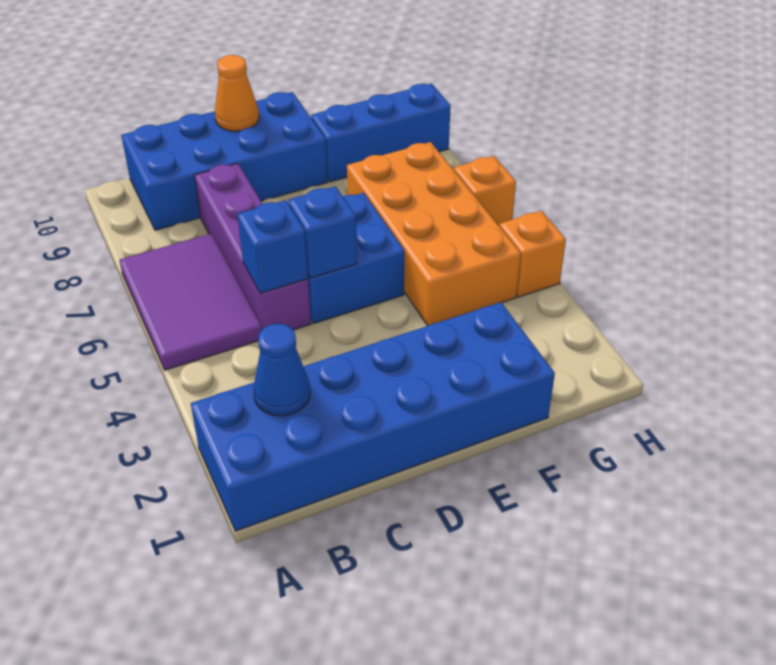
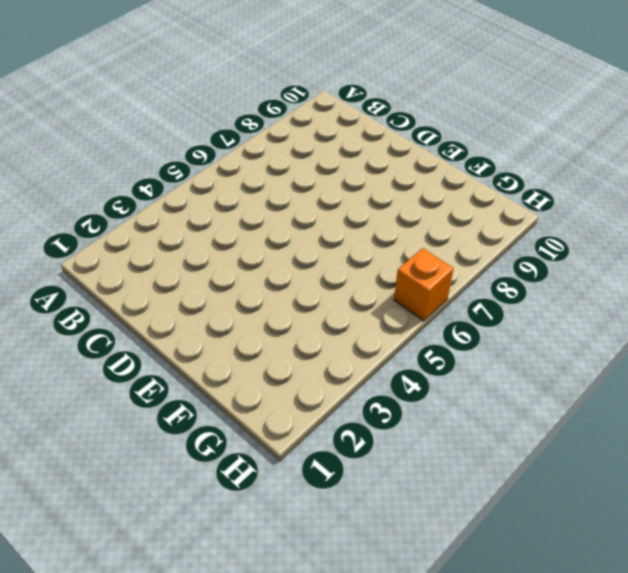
none -> blue 2x6 brick [191,302,555,531]
none -> purple 2x3 tile [119,234,262,370]
none -> blue 2x4 brick [121,92,328,230]

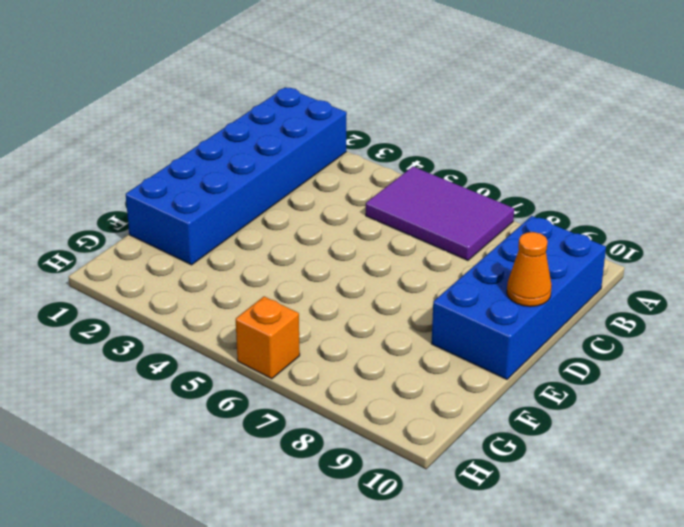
none -> purple 1x4 brick [195,163,311,330]
none -> blue 2x2 brick [308,193,405,324]
none -> orange 2x4 brick [347,142,521,326]

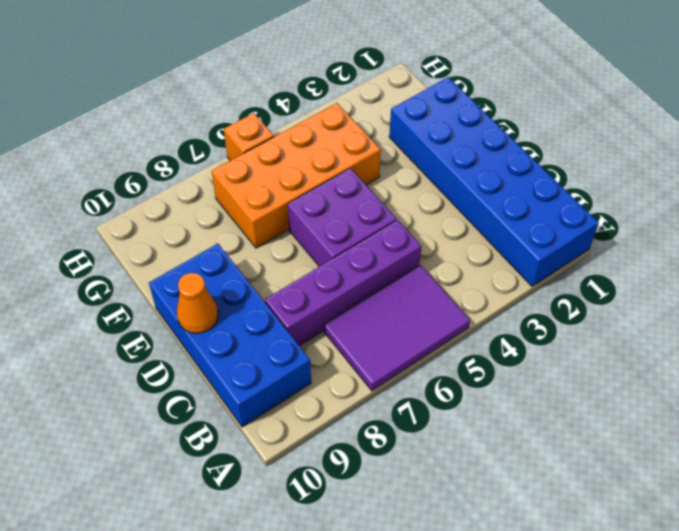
purple 2x2 brick [288,168,397,267] -> blue 2x2 brick [308,193,405,324]
none -> blue 1x3 brick [311,84,451,182]
none -> orange 1x1 brick [499,211,566,297]
none -> blue 1x1 cone [253,324,310,416]

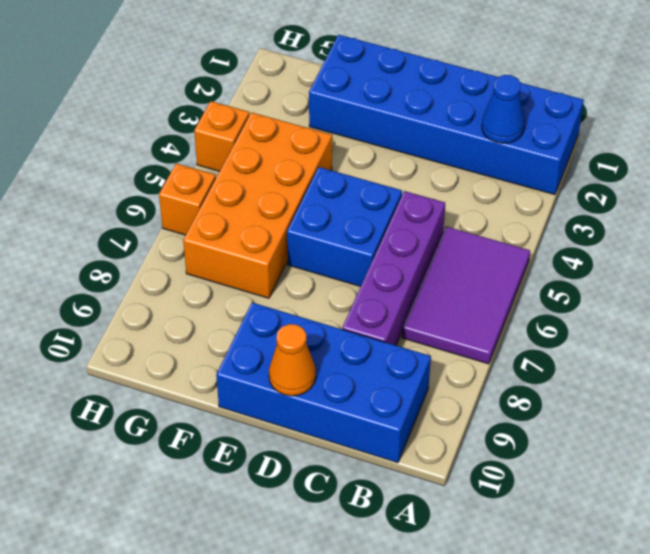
none -> blue 1x3 brick [311,84,451,182]
none -> blue 1x1 brick [237,200,308,293]
none -> blue 1x1 brick [288,186,357,278]

